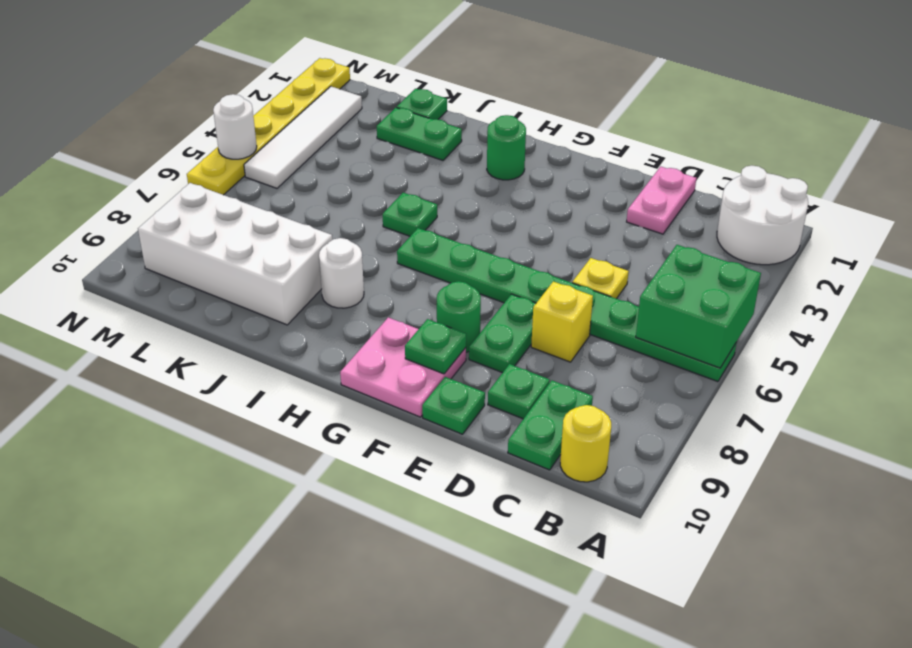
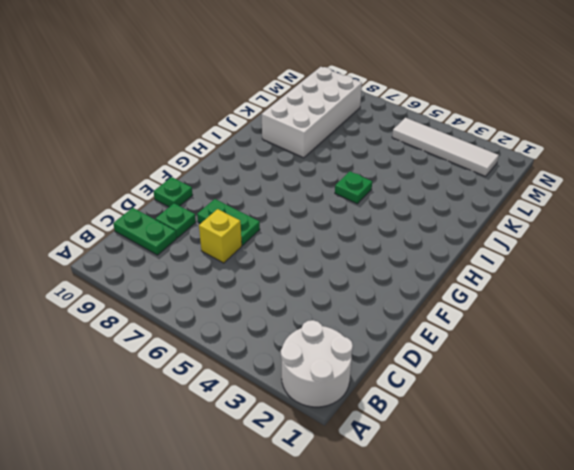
none -> green 1x8 plate [397,228,737,382]
none -> yellow 1x1 round brick [560,405,611,482]
none -> pink 1x2 plate [627,167,696,234]

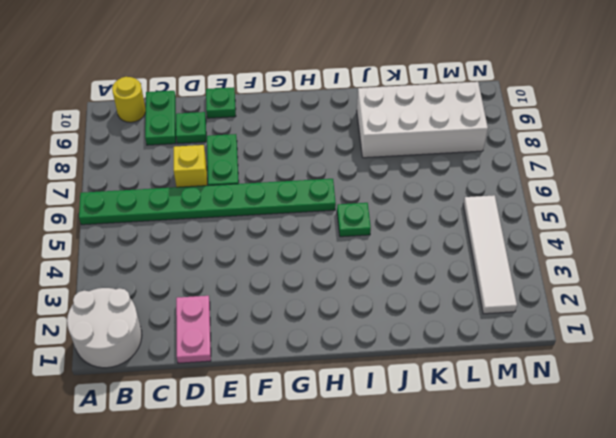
none -> yellow 1x1 plate [572,258,629,299]
none -> green 1x1 round brick [437,281,481,352]
none -> pink 2x2 plate [340,317,466,417]

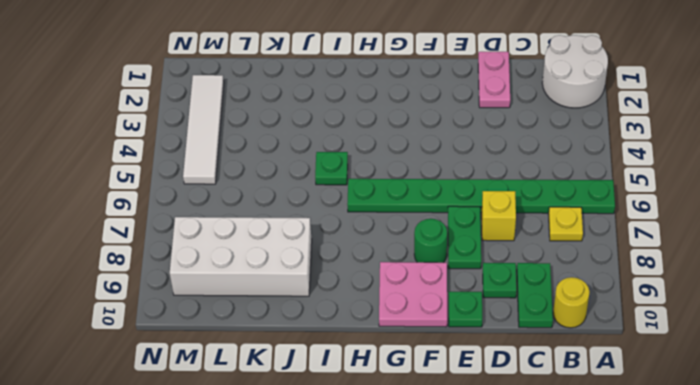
yellow 1x1 plate [548,207,583,241] -> yellow 1x1 plate moved to [572,258,629,299]
none -> green 1x1 round brick [487,115,526,180]
none -> white 1x1 round brick [319,238,364,308]
none -> green 1x2 plate [377,108,462,160]

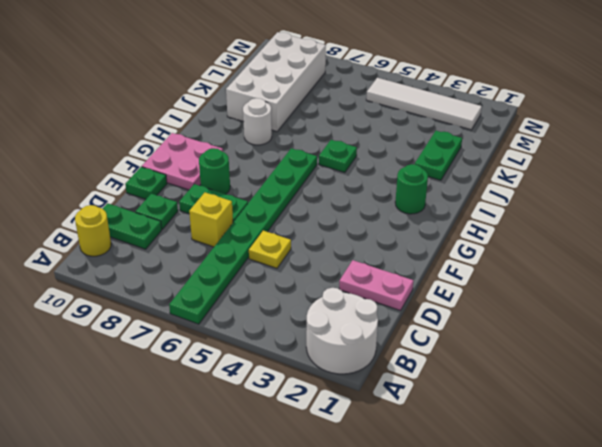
none -> green 1x1 plate [397,89,447,120]
none -> yellow 1x6 plate [187,58,350,195]
none -> green 2x2 brick [636,245,761,368]

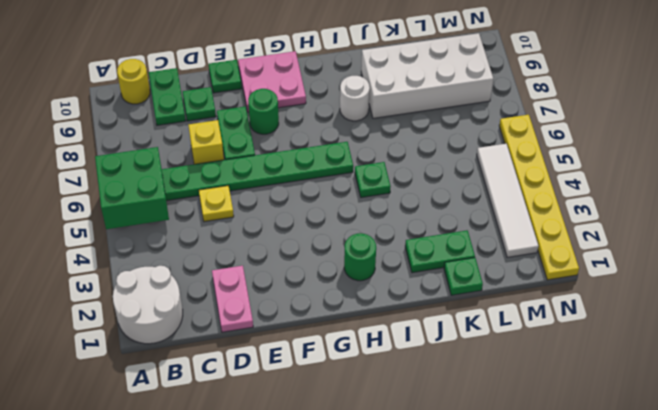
none -> green 1x1 plate [405,319,466,374]
none -> white 1x1 round brick [213,94,257,159]

